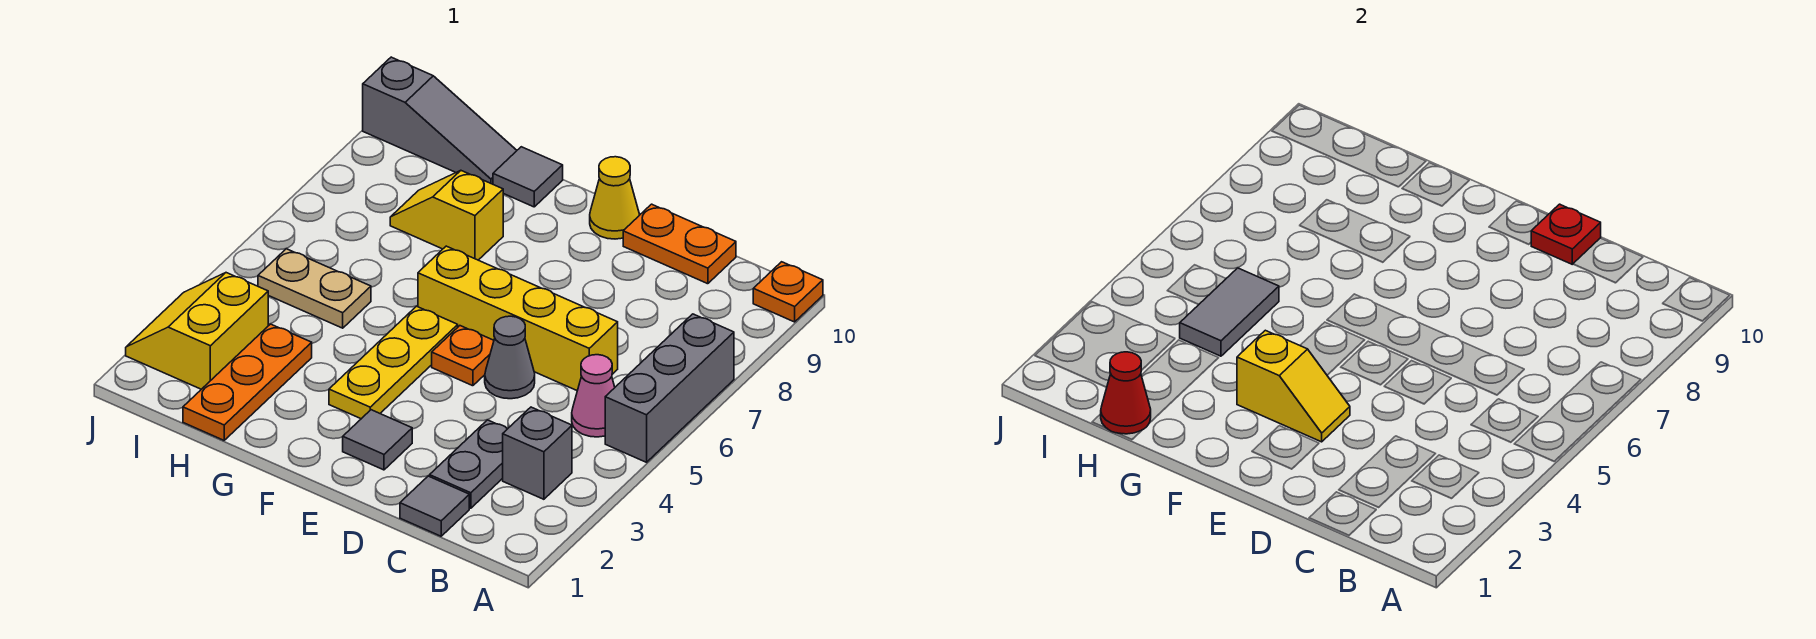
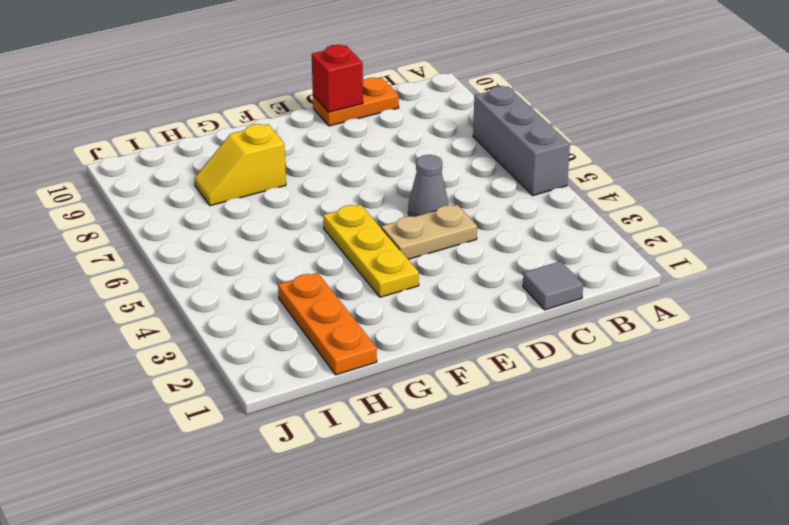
tan 1x2 plate [381,205,477,259] -> tan 1x2 plate moved to [258,249,371,328]
red 1x1 brick [312,45,363,112] -> red 1x1 plate [1531,204,1601,264]
none -> orange 1x1 plate [753,262,823,322]
none -> grey 1x1 brick [503,407,572,499]
none -> pink 1x1 cone [572,355,615,437]

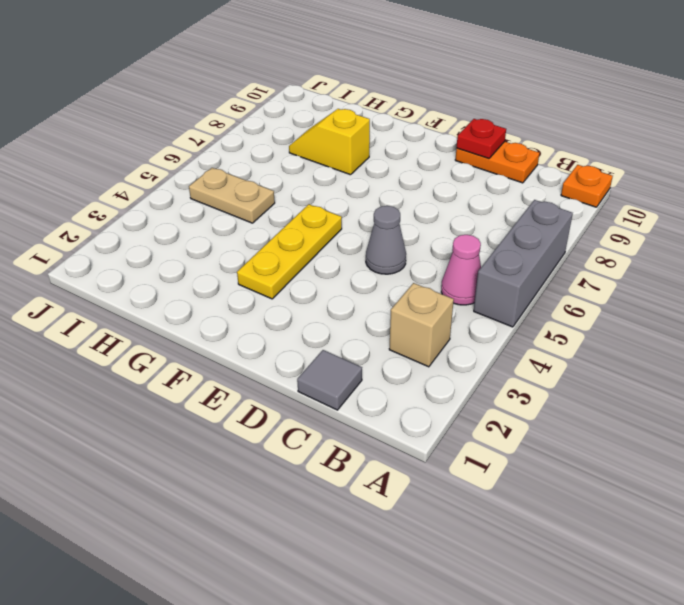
tan 1x1 brick [389,283,454,367] -> grey 1x1 brick [503,407,572,499]
none -> grey 1x2 plate [430,420,507,508]
none -> yellow 1x4 brick [418,246,618,391]
none -> grey 1x1 tile [343,410,412,470]

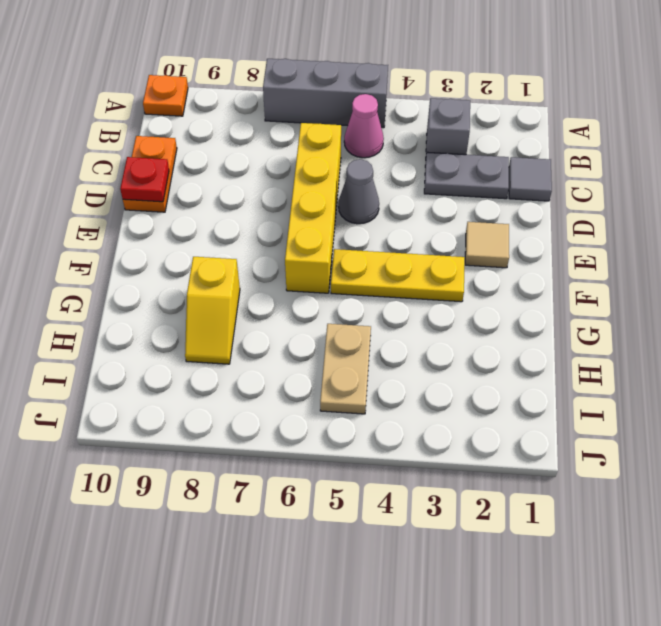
tan 1x1 tile [465,222,509,268] -> grey 1x1 tile [343,410,412,470]
none -> orange 1x1 plate [432,326,494,386]
none -> yellow 1x1 cone [590,157,640,239]
none -> grey 1x1 tile [493,147,563,207]

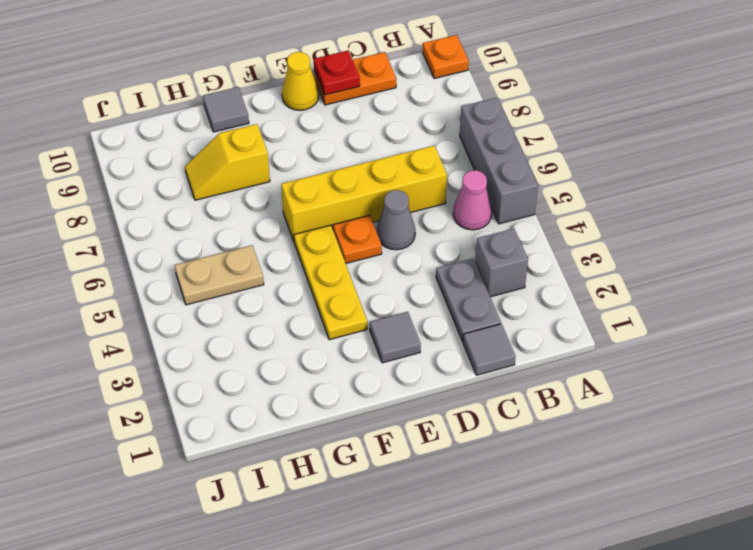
none -> orange 1x3 plate [183,324,312,440]
none -> grey 1x3 slope [363,57,517,184]
none -> yellow 2x2 slope [126,273,268,389]

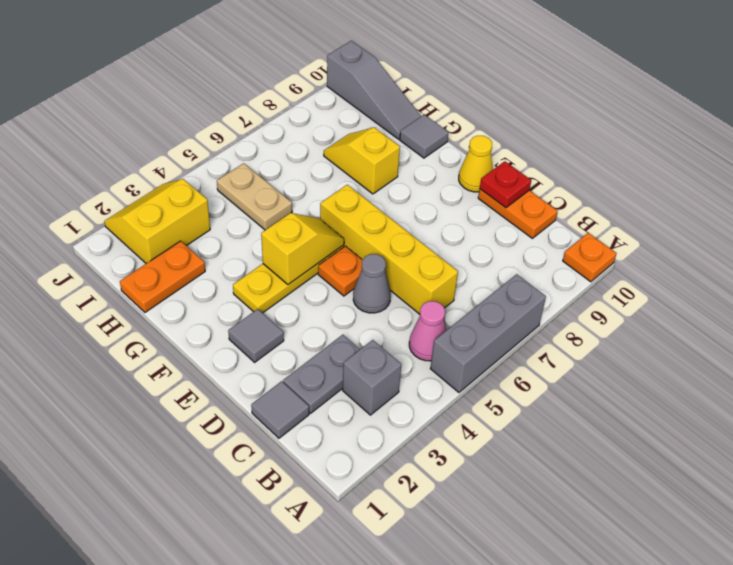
yellow 1x2 slope [261,213,344,285] -> yellow 1x2 slope turned to [1237,330,1350,442]
orange 1x2 plate [120,241,205,312] -> orange 1x3 plate [183,324,312,440]
none -> red 1x1 cone [1101,352,1151,434]
none -> grey 1x2 tile [1180,268,1279,356]

